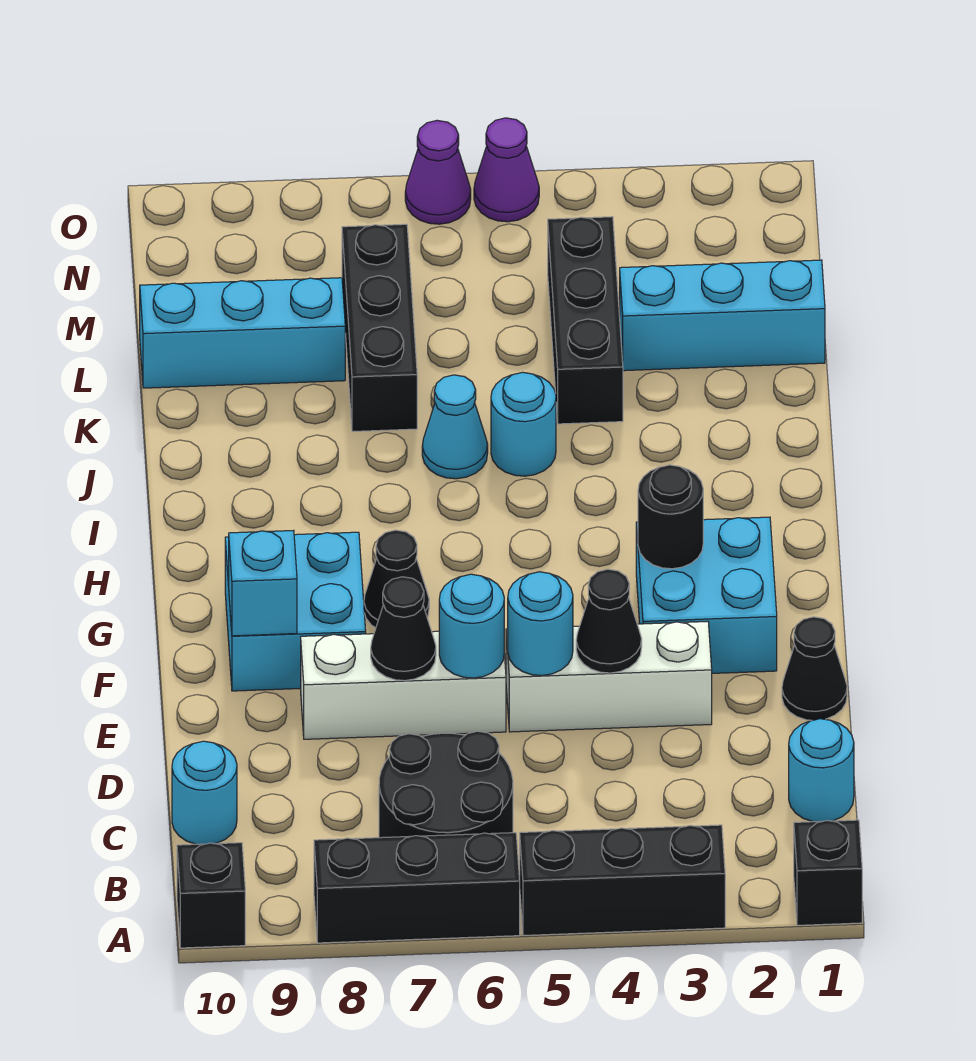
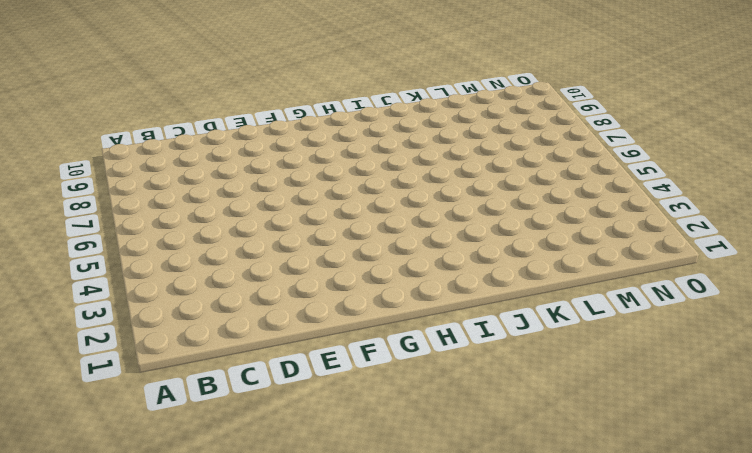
none -> black 1x1 brick [794,820,862,925]
none -> black 1x3 brick [520,825,725,935]
none -> black 1x3 brick [314,833,520,943]

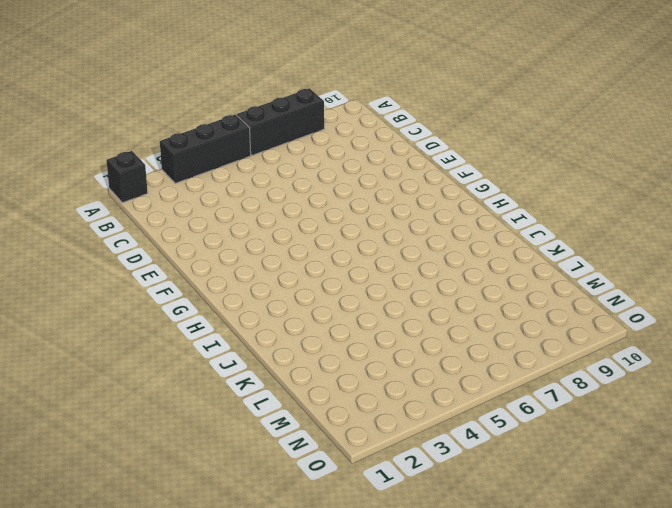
none -> black 1x1 brick [177,843,245,948]
none -> black 2x2 round brick [379,731,513,838]
none -> cyan 1x1 round brick [789,719,854,822]

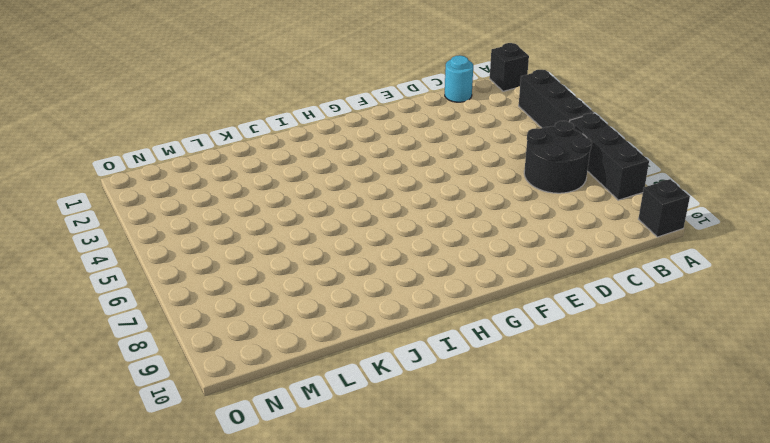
none -> cyan 1x1 round brick [172,741,237,844]
none -> black 1x1 cone [782,617,847,720]
none -> white 1x3 brick [506,621,712,732]

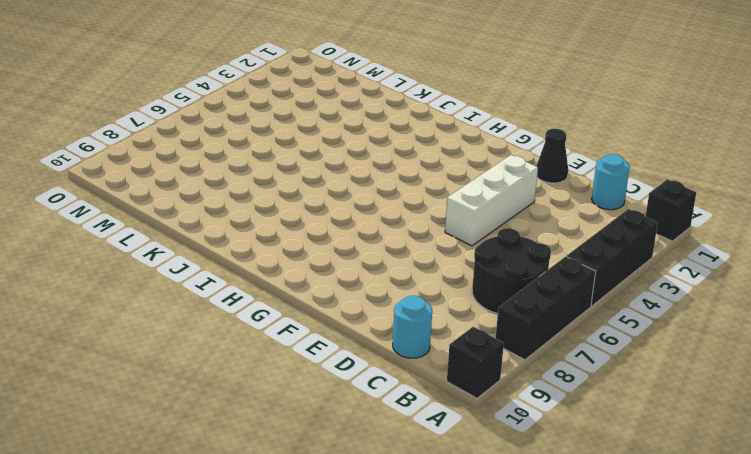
none -> white 1x3 brick [301,631,506,739]
none -> cyan 2x2 brick [636,517,777,673]
none -> cyan 2x2 brick [225,532,366,691]

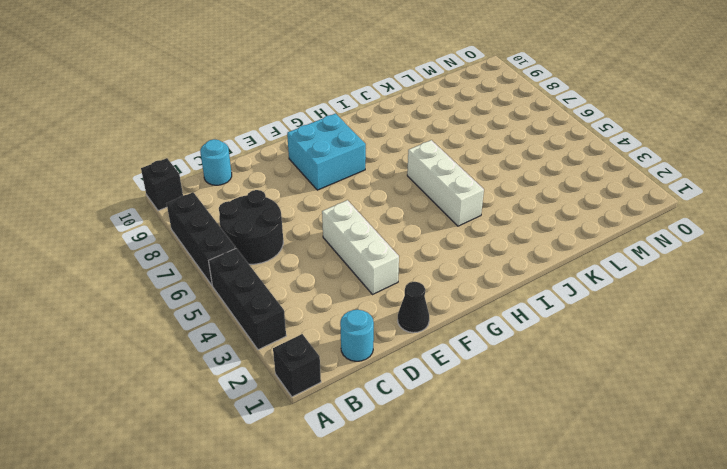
white 1x3 brick [407,140,484,226] -> white 1x3 brick moved to [301,631,506,739]
none -> cyan 2x2 brick [636,517,777,673]
none -> black 1x1 cone [364,530,429,628]
none -> cyan 1x1 round brick [491,372,556,476]

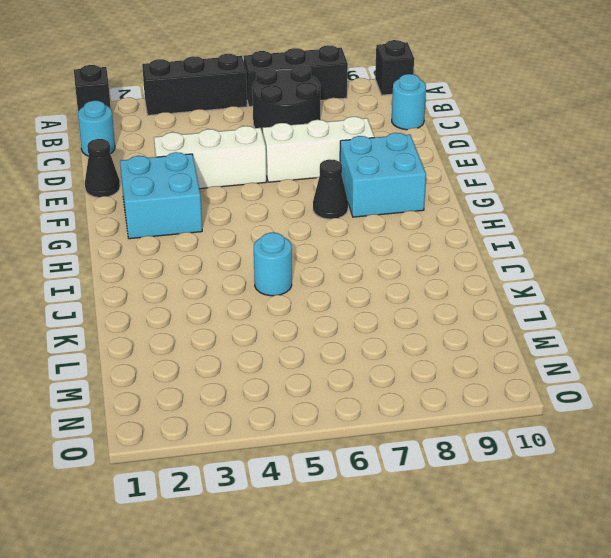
none -> cyan 1x1 cone [422,375,488,479]
none -> black 1x3 brick [548,217,623,424]
none -> black 1x3 brick [342,224,417,432]

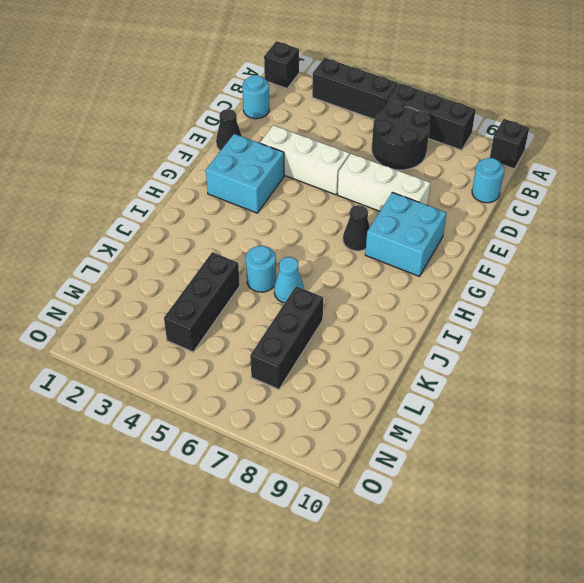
none -> cyan 1x3 brick [620,260,825,371]
none -> cyan 1x3 brick [140,278,345,388]
none -> purple 1x1 cone [474,118,539,222]

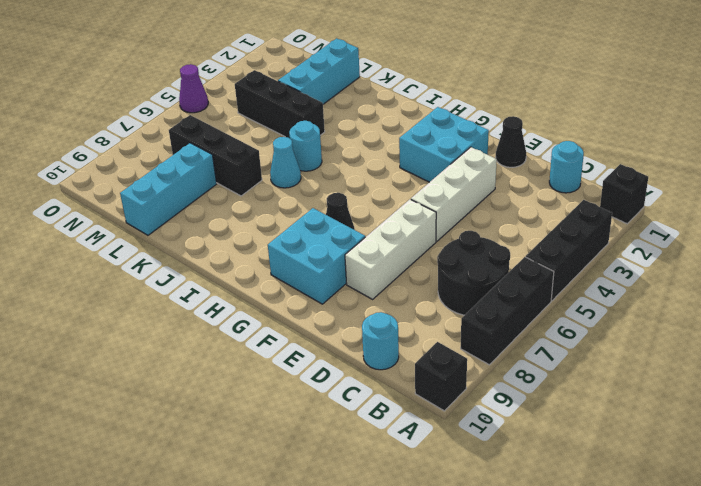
none -> purple 1x1 cone [405,120,471,224]
none -> black 1x1 cone [576,569,642,673]
none -> cyan 1x1 round brick [508,572,573,676]

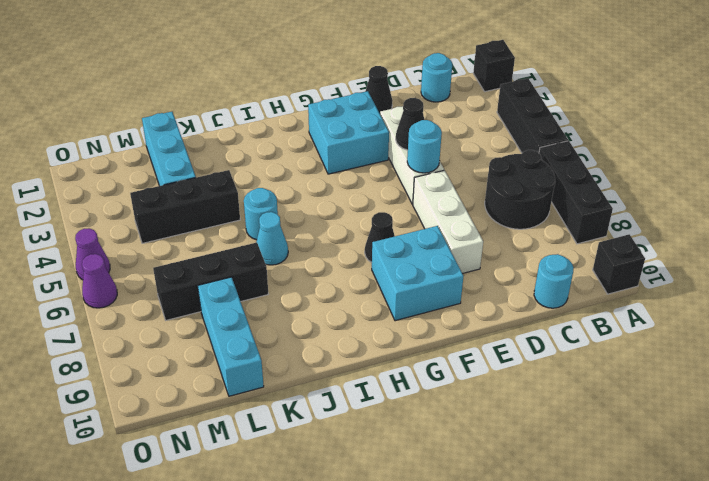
none -> cyan 1x1 round brick [439,574,504,678]
none -> black 1x1 cone [371,577,436,681]
none -> cyan 1x1 brick [229,530,297,636]

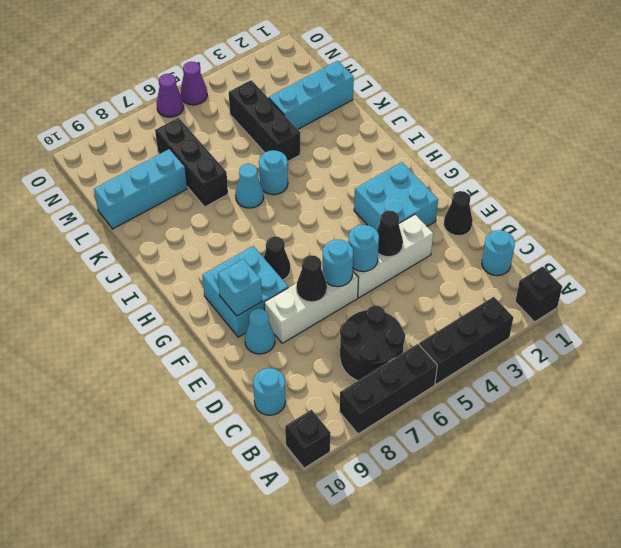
cyan 1x1 cone [245,309,275,354] -> none
none -> black 1x1 round brick [638,465,703,569]

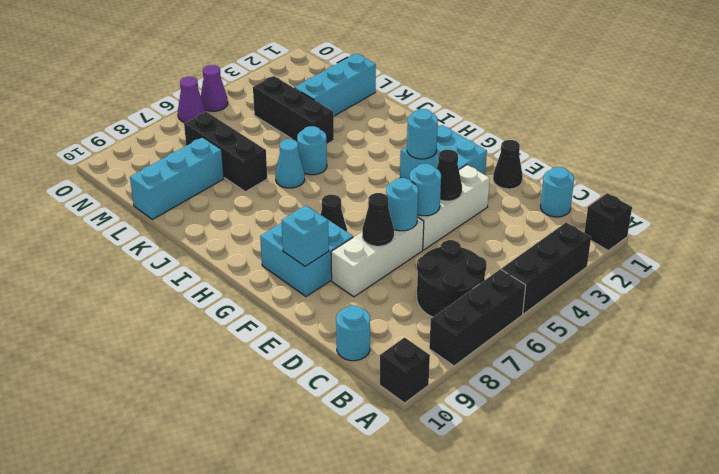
cyan 1x1 round brick [407,109,438,159] -> black 1x1 round brick [638,465,703,569]

